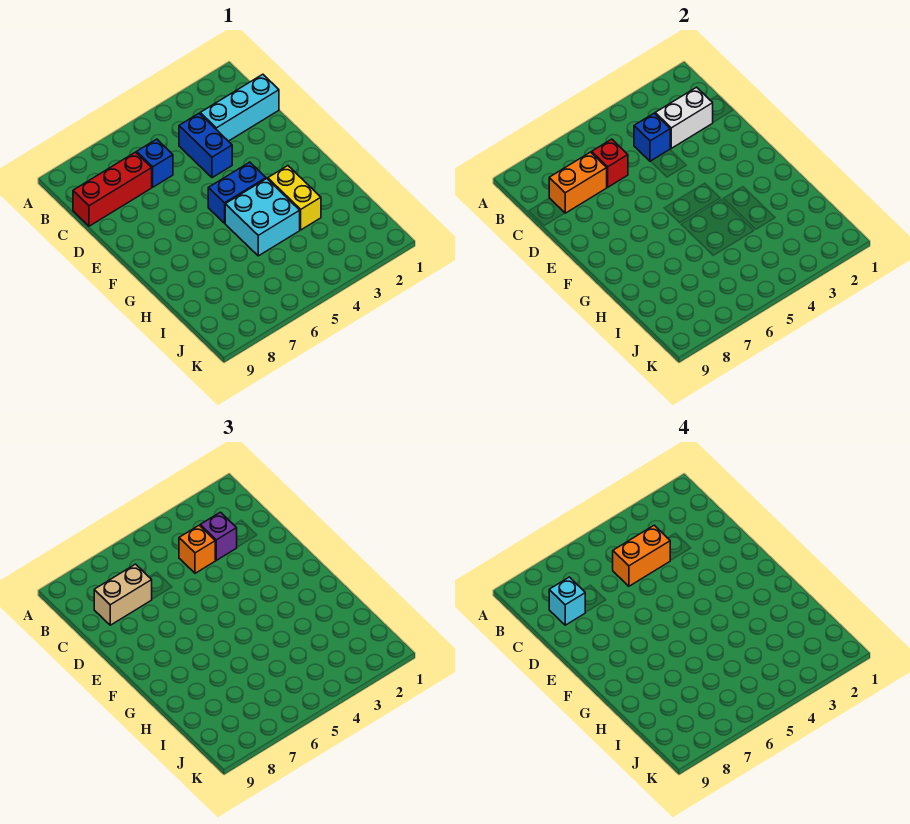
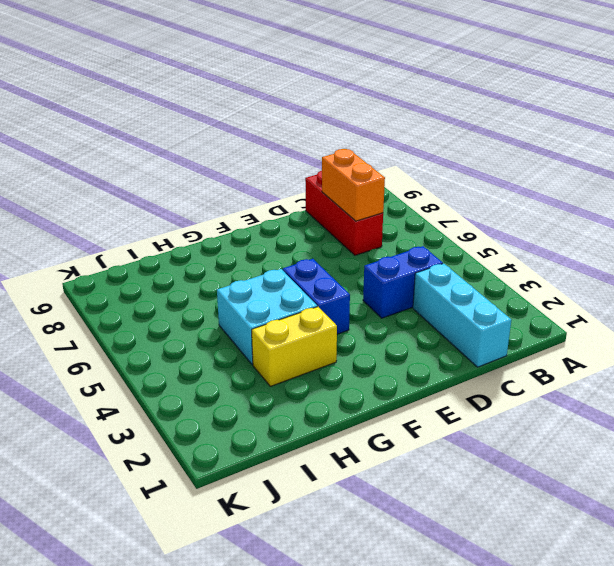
none -> blue 1x1 brick [137,139,173,187]
none -> white 1x2 brick [655,87,713,148]
none -> blue 1x1 brick [634,113,670,161]

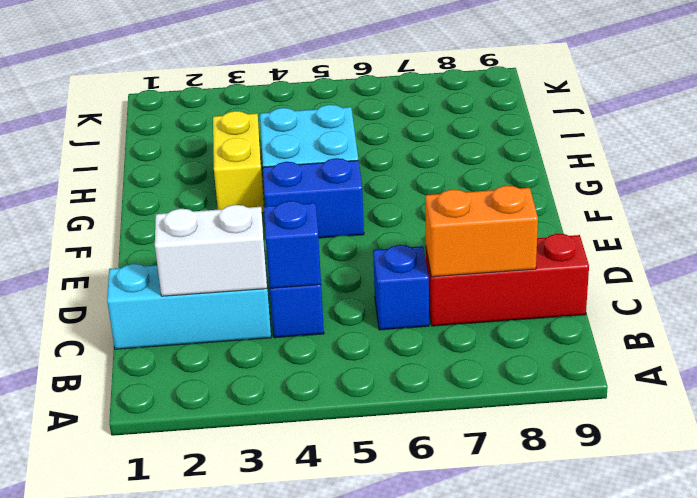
none -> red 1x1 brick [592,139,628,187]
none -> purple 1x1 brick [200,512,237,560]
none -> orange 1x1 brick [179,525,215,573]

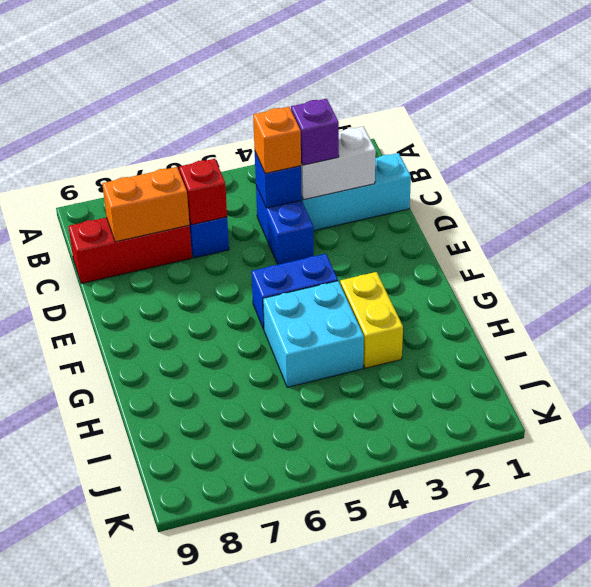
none -> tan 1x2 brick [94,564,152,625]
none -> orange 1x2 brick [613,525,670,586]
none -> cyan 1x1 brick [549,577,585,625]

